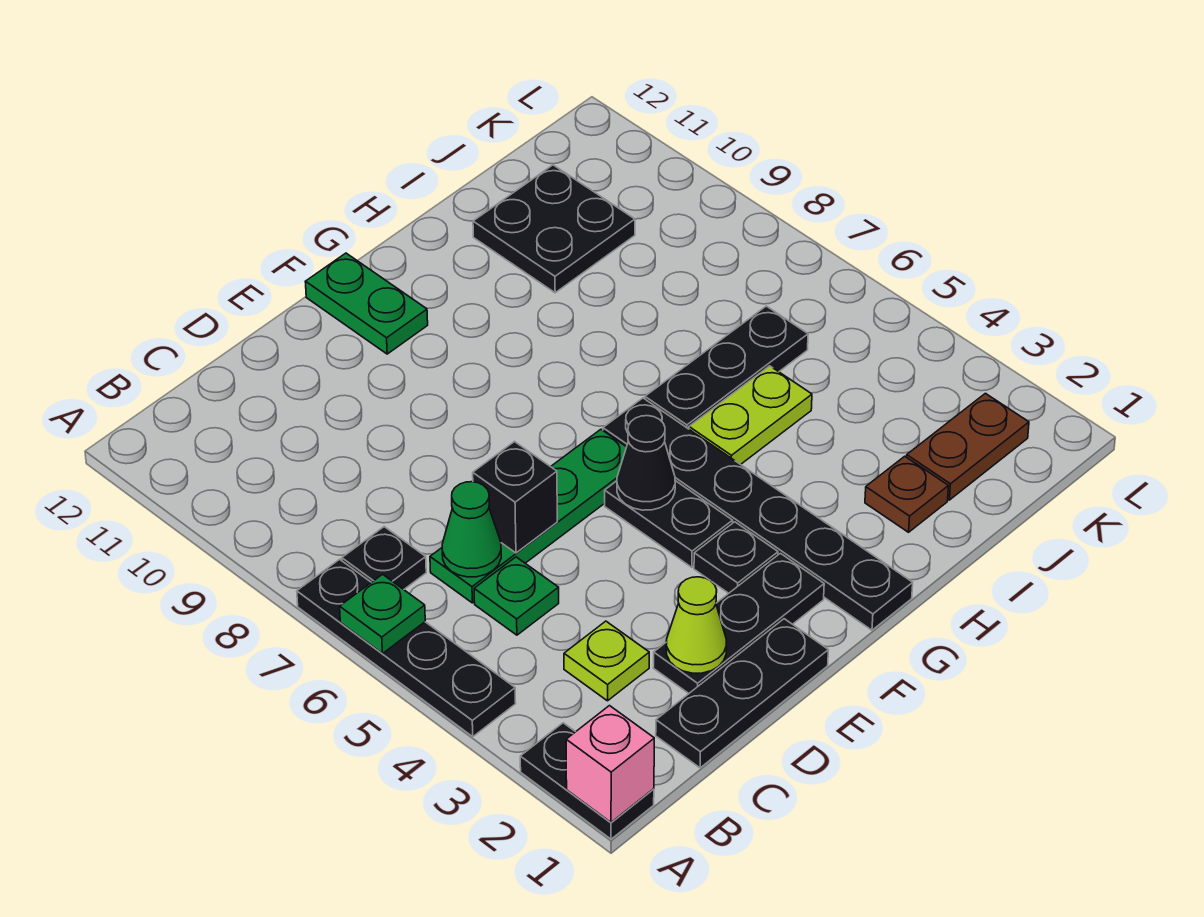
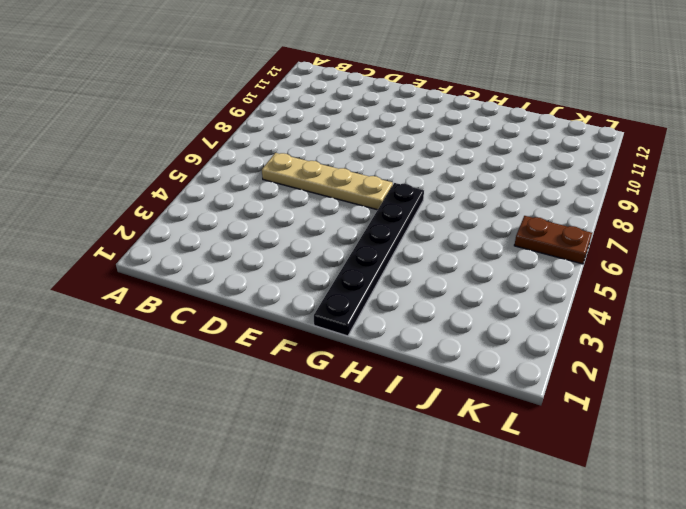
tan 1x4 plate [262,153,393,210] -> green 1x4 plate [430,429,626,603]
brown 1x2 plate [514,216,592,264] -> brown 1x2 plate moved to [907,393,1029,500]
none -> black 1x2 plate [520,723,654,839]
none -> black 1x4 plate [297,559,516,737]
none -> black 1x1 plate [342,527,426,589]

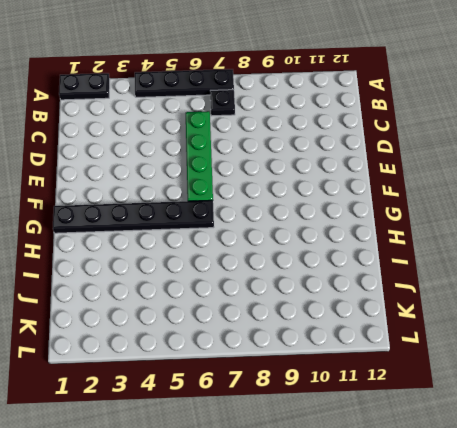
none -> black 1x3 plate [656,619,828,768]
none -> lime 1x1 plate [564,621,649,701]
none -> green 1x1 plate [474,557,559,635]

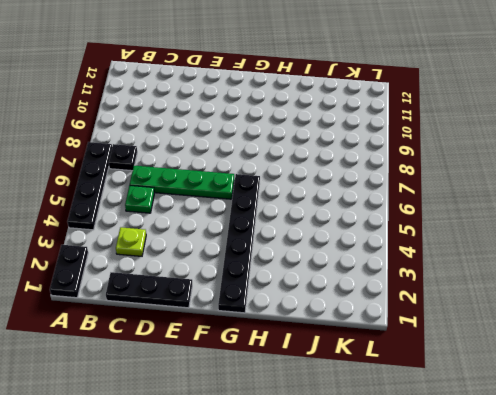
none -> black 1x3 plate [654,553,824,693]
none -> black 1x1 plate [694,522,778,593]
none -> black 1x2 plate [605,481,733,567]

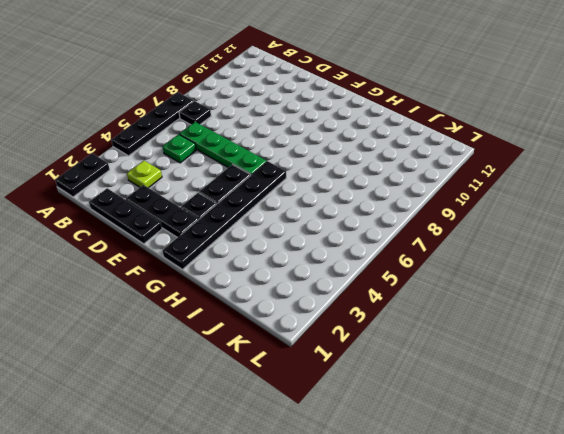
none -> green 1x2 plate [305,253,428,354]
none -> lime 1x2 plate [689,366,812,465]
none -> black 1x3 plate [645,306,808,429]

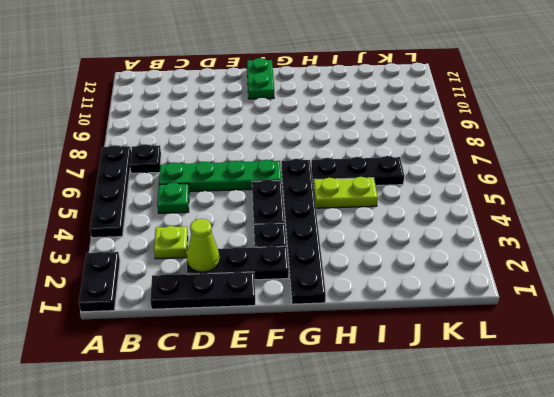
none -> brown 1x1 plate [865,456,948,532]
none -> black 2x2 plate [473,165,635,293]
none -> brown 1x2 plate [907,393,1029,500]

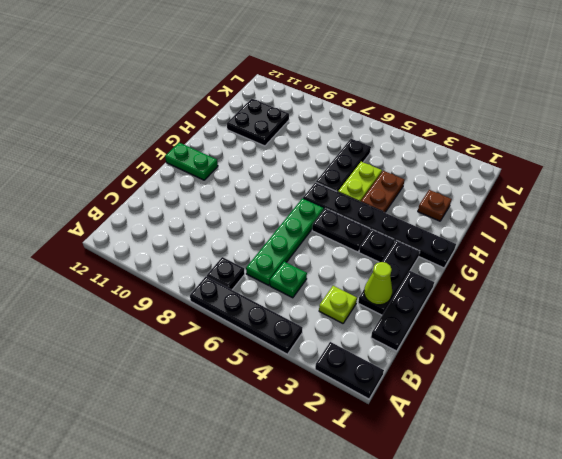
brown 1x2 plate [361,171,405,213] -> brown 1x2 plate moved to [907,393,1029,500]
none -> pink 1x1 brick [566,706,654,822]
none -> green 1x1 plate [340,574,425,653]
none -> green 1x1 cone [442,482,501,577]

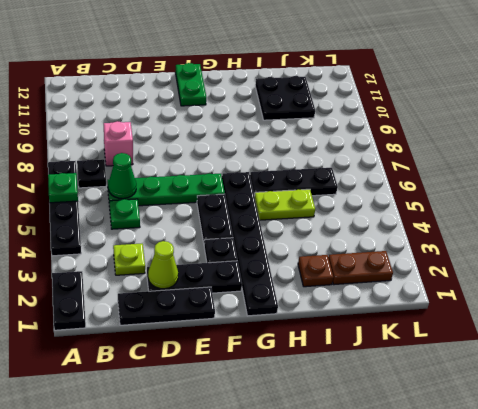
pink 1x1 brick [104,121,133,166] -> pink 1x1 brick moved to [566,706,654,822]
none -> black 1x1 brick [473,442,557,553]
none -> black 1x1 cone [617,416,675,510]

